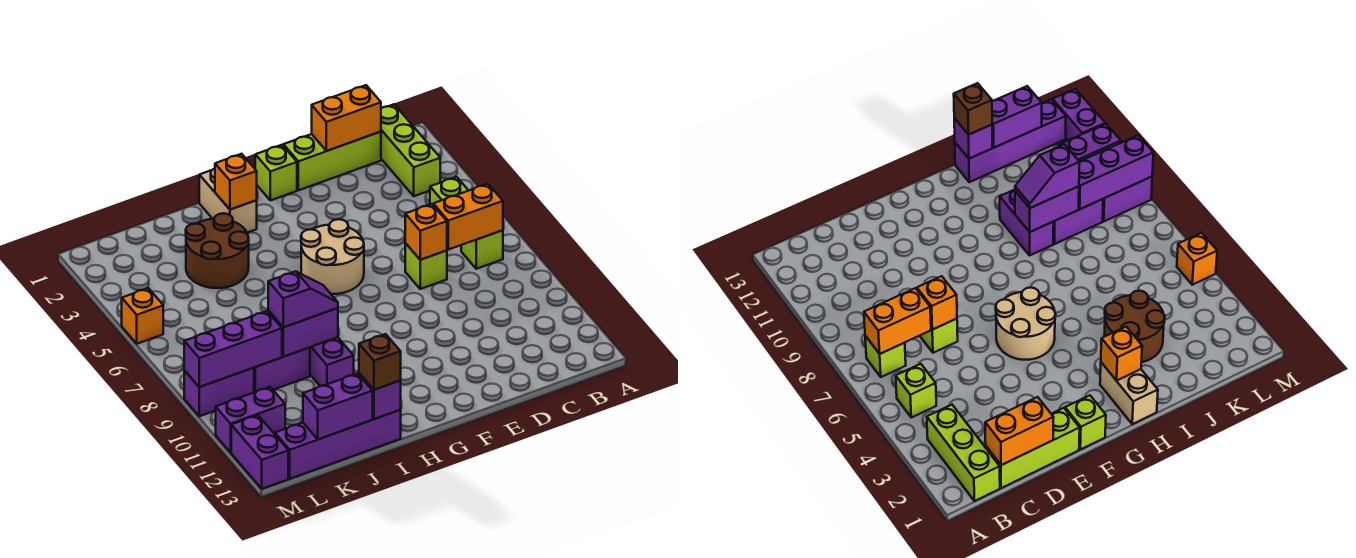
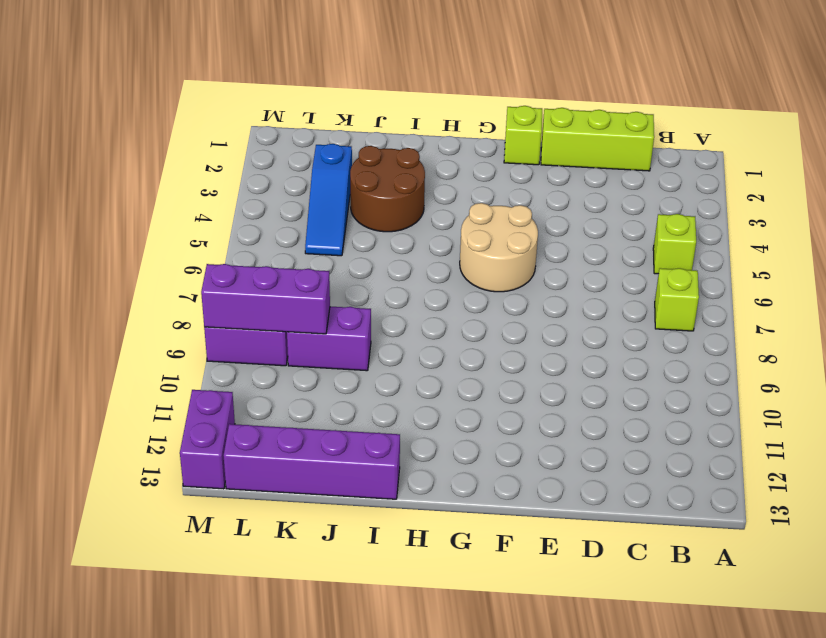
blue 1x3 slope [305,144,352,256] -> none
none -> lime 1x3 brick [381,104,440,196]
none -> lime 1x1 brick [405,243,447,289]
none -> tan 1x2 brick [199,168,257,233]

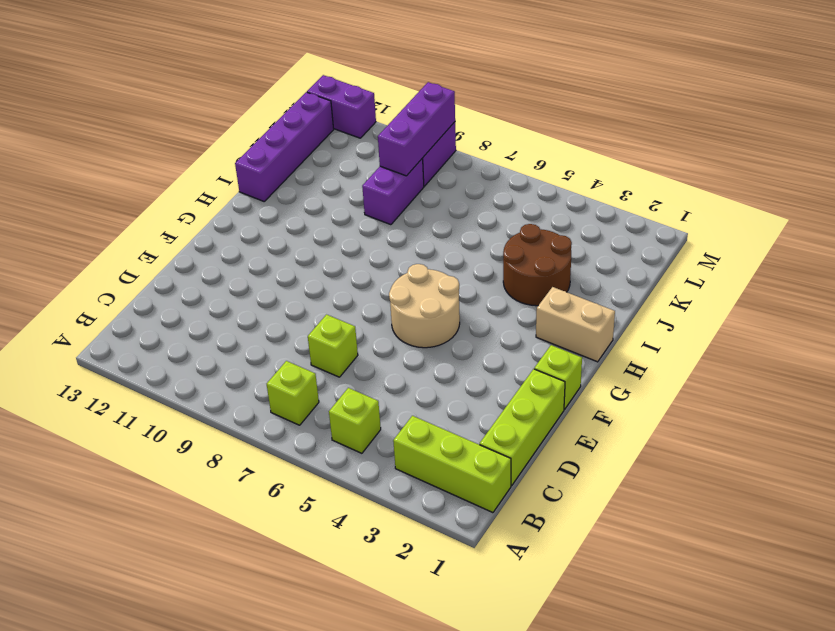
none -> purple 1x2 brick [310,337,354,386]
none -> purple 1x2 brick [216,387,285,452]
none -> orange 1x1 brick [122,288,163,344]

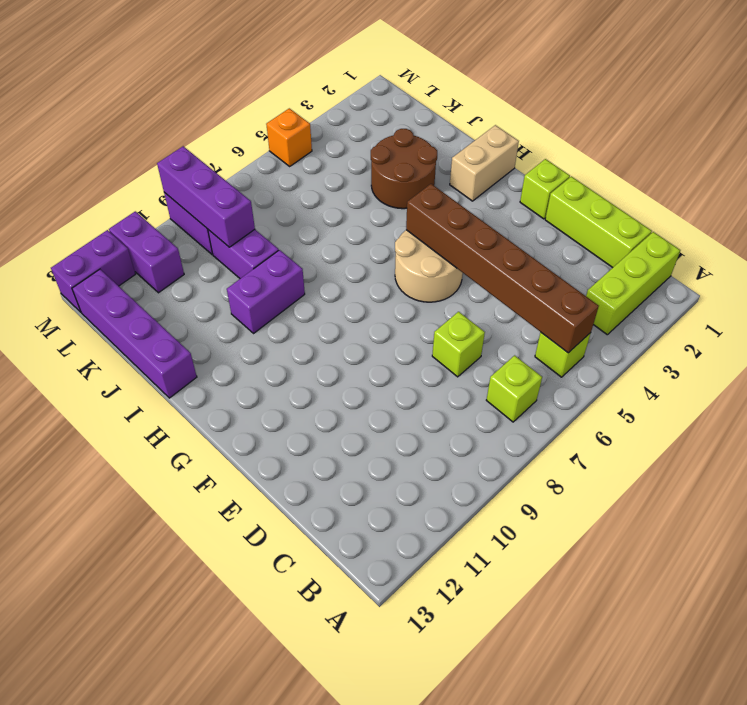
brown 1x6 brick [406,184,599,353] -> none
none -> orange 1x2 brick [433,184,503,250]
none -> orange 1x2 brick [312,85,381,151]
none -> orange 1x1 brick [405,204,447,260]

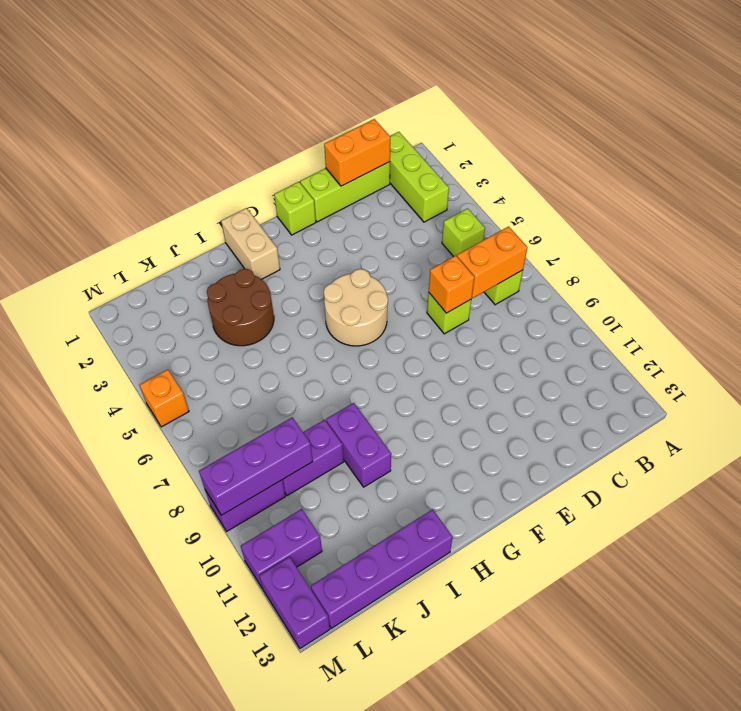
none -> orange 1x1 brick [215,154,257,210]
none -> purple 1x2 brick [268,308,338,357]
none -> purple 1x1 brick [359,373,401,419]

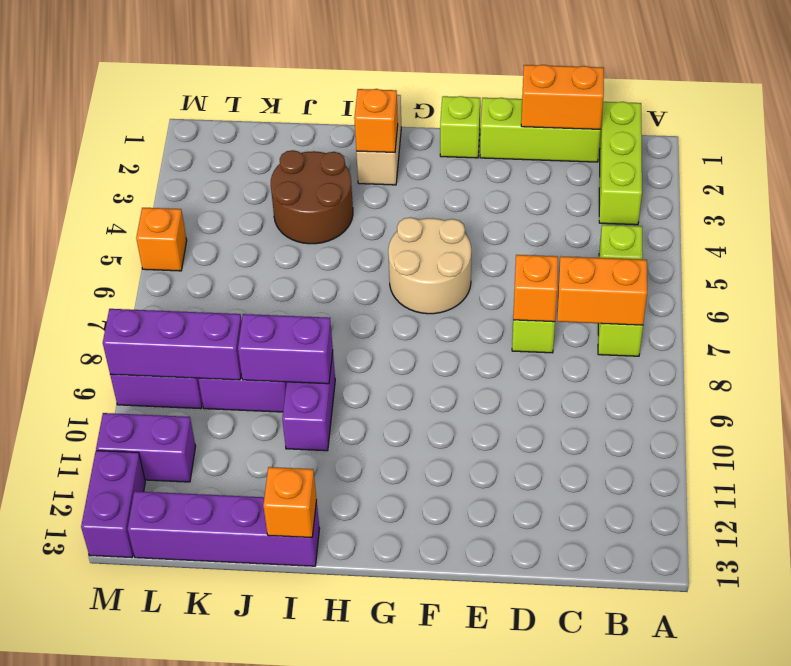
orange 1x1 brick [263,467,317,538] -> purple 1x1 brick [359,373,401,419]
none -> purple 1x2 brick [303,374,373,439]
none -> purple 1x2 slope [268,271,338,327]
none -> brown 1x1 brick [359,334,401,390]

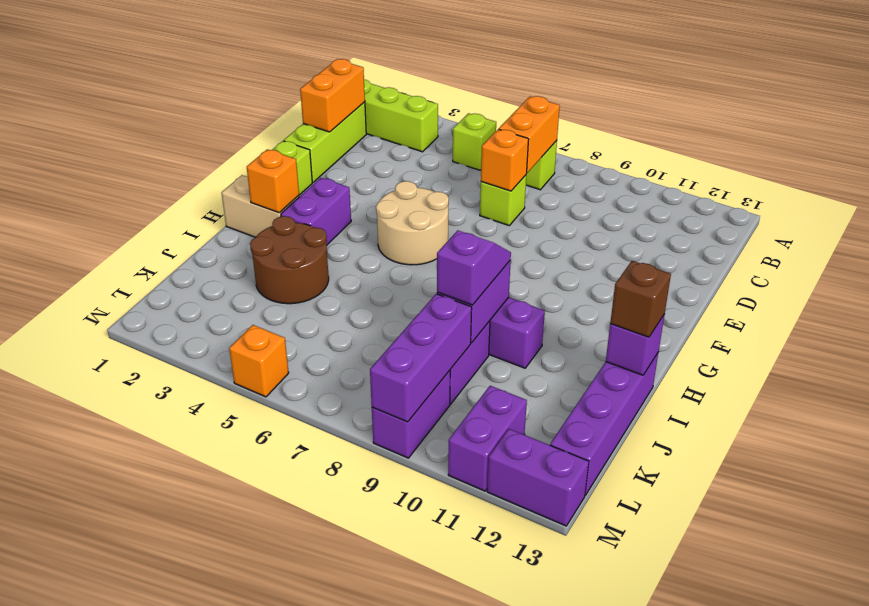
purple 1x2 brick [281,178,351,246] -> purple 1x2 brick moved to [303,374,373,439]

